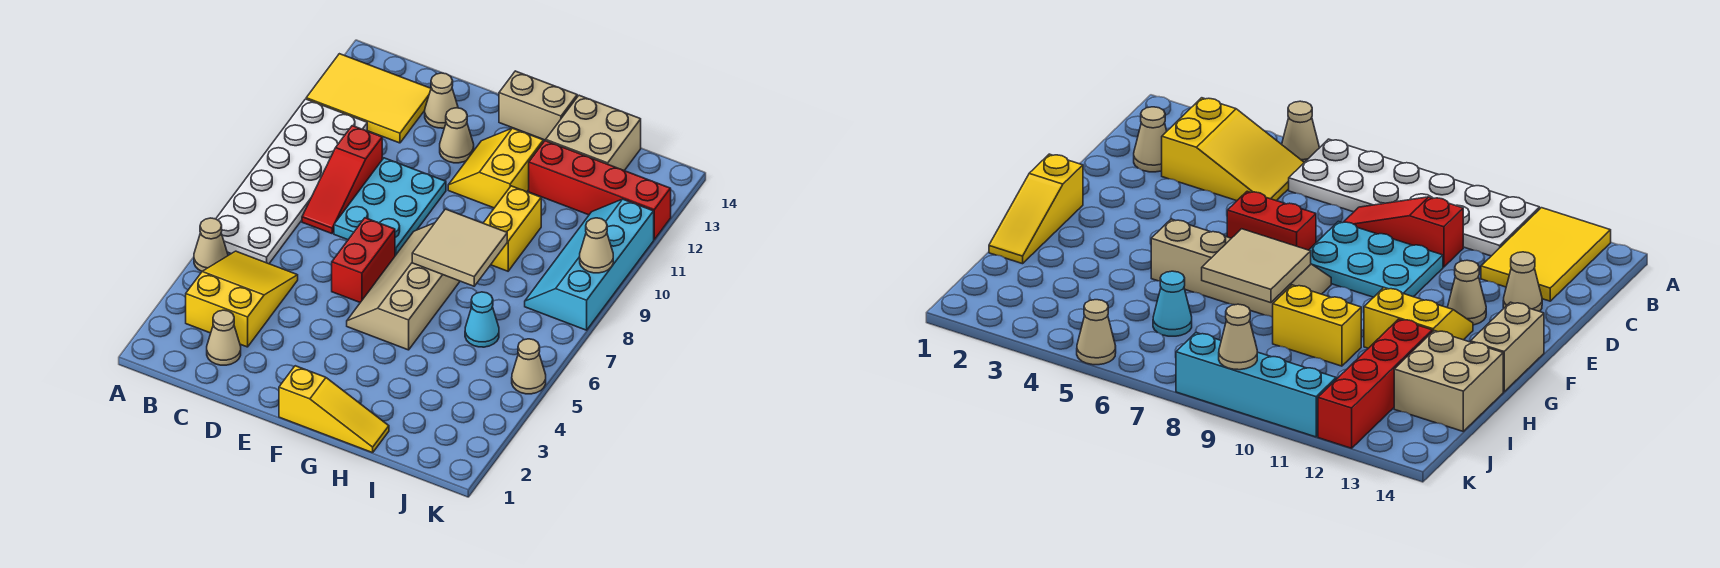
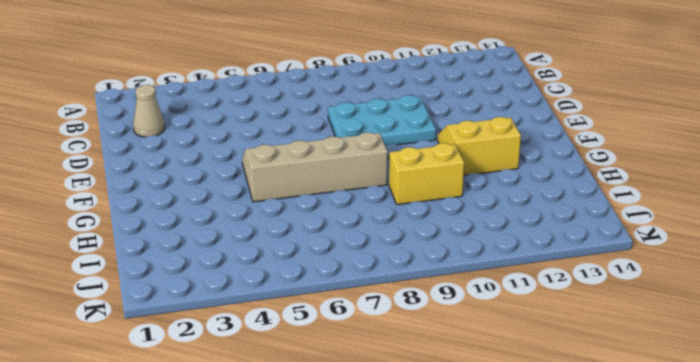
none -> tan 1x1 cone [194,218,228,271]
none -> white 2x6 plate [216,99,367,264]
none -> yellow 2x3 tile [306,54,431,143]

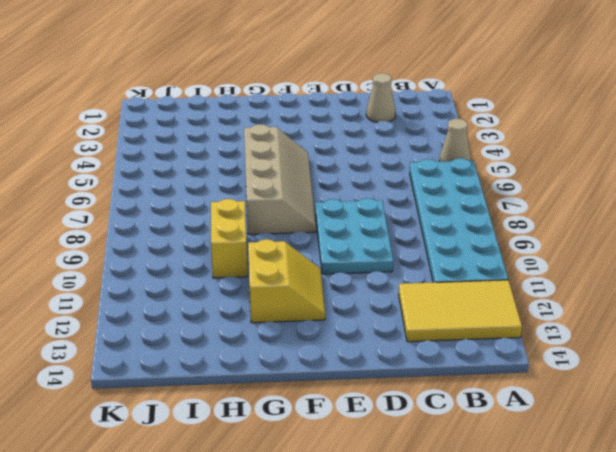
cyan 2x6 plate [410,158,508,282] -> white 2x6 plate [216,99,367,264]
none -> yellow 2x3 slope [186,251,298,347]
none -> red 1x3 slope [302,126,382,234]
none -> tan 1x1 cone [425,73,458,128]

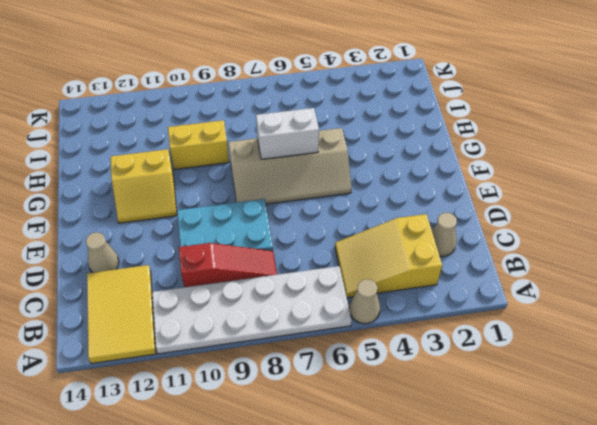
white 1x2 brick [256,108,319,159] -> tan 2x2 tile [412,209,507,286]
none -> red 1x2 brick [332,218,395,302]
none -> tan 1x1 cone [440,108,474,163]
none -> yellow 1x3 slope [279,366,389,453]

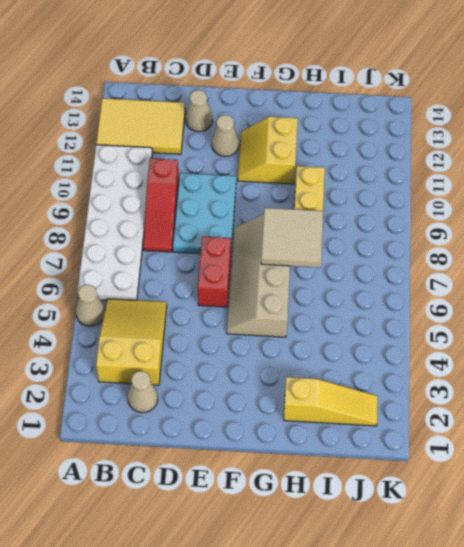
yellow 1x3 slope [284,377,378,426] -> yellow 1x3 slope moved to [279,366,389,453]
none -> tan 1x2 brick [499,71,577,140]
none -> red 1x4 brick [529,141,671,239]
none -> tan 2x2 brick [546,95,641,171]

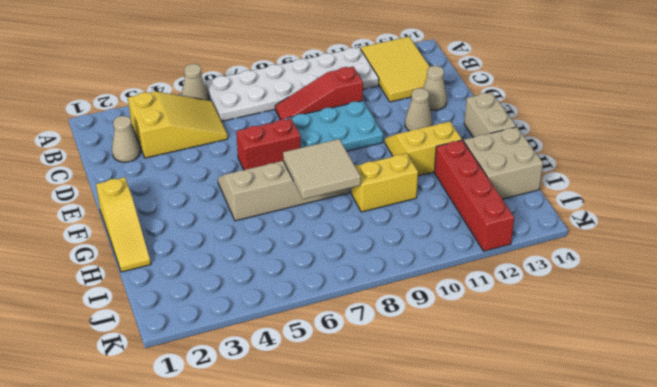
none -> cyan 1x1 cone [465,292,499,347]
none -> cyan 2x4 slope [525,199,654,330]
none -> tan 1x1 cone [512,339,546,394]

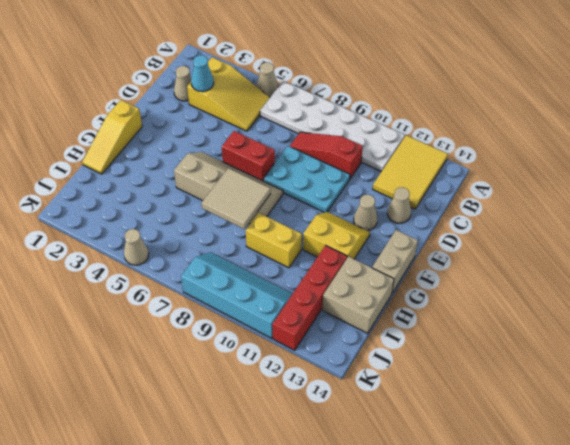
cyan 1x1 cone [191,55,214,92] -> cyan 1x1 cone moved to [465,292,499,347]
none -> tan 1x1 cone [580,218,613,273]

